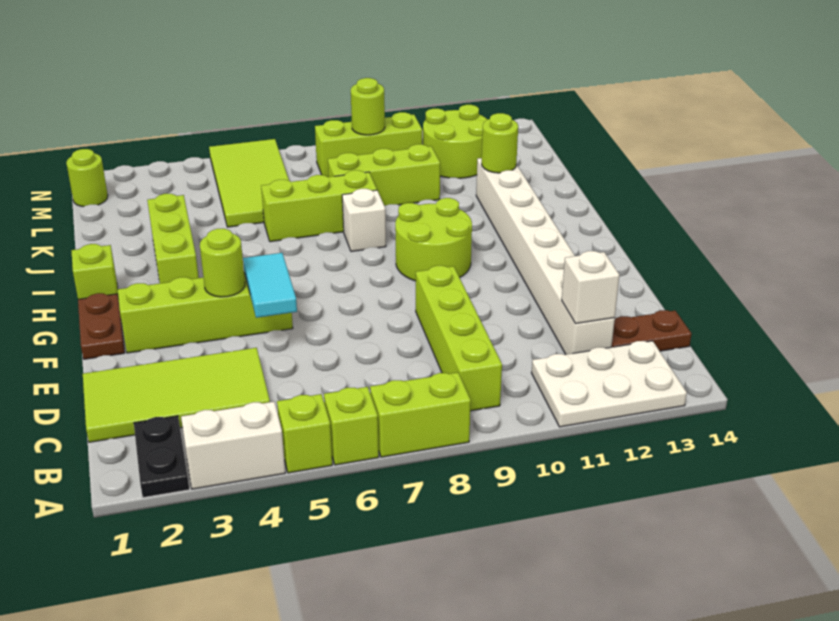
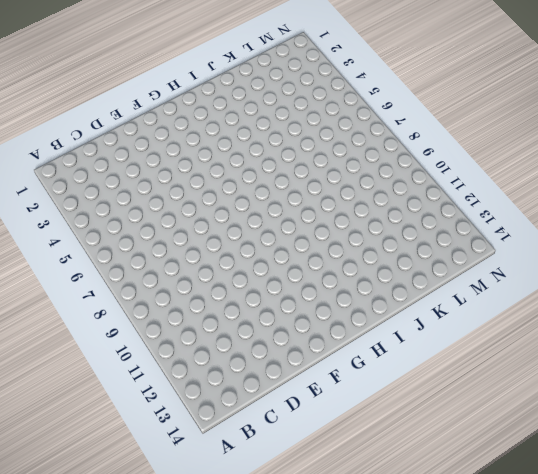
none -> black 1x2 plate [134,416,189,498]
none -> white 1x2 brick [181,402,285,489]
none -> lime 1x1 brick [277,394,332,473]

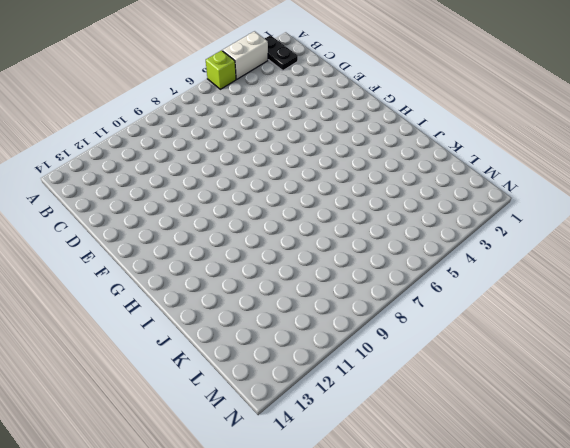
none -> lime 1x1 brick [324,387,379,465]
none -> lime 1x2 brick [370,373,471,457]
none -> white 2x3 plate [532,341,687,427]

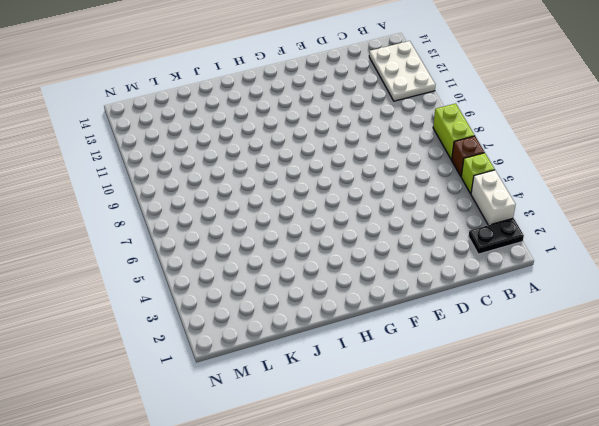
brown 1x1 brick [452,136,484,176] -> lime 1x1 brick [324,387,379,465]
none -> lime 1x4 brick [416,266,502,411]
none -> lime 2x4 tile [83,348,270,442]
none -> white 1x8 brick [476,158,615,354]

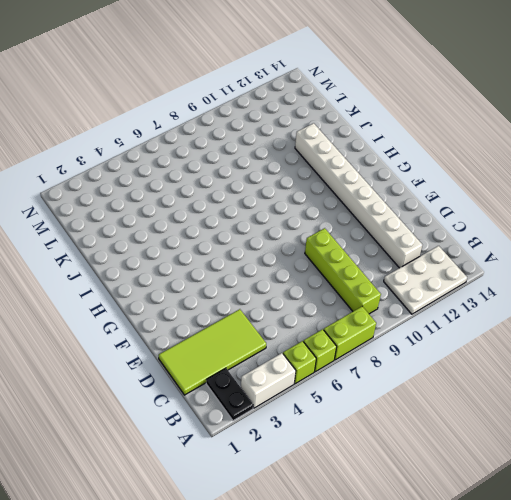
none -> brown 1x2 plate [612,310,692,351]
none -> brown 1x2 plate [78,293,125,359]
none -> lime 1x4 brick [118,272,293,353]

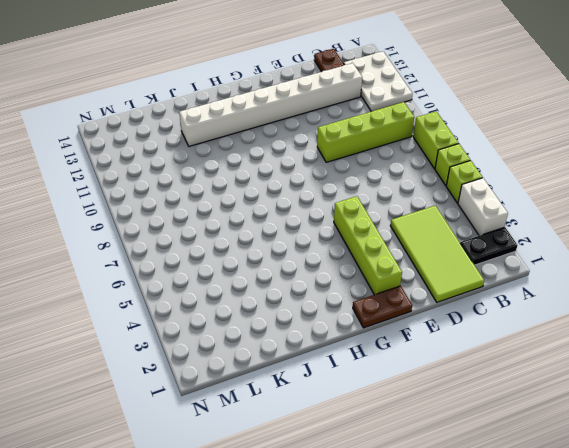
none -> lime 2x2 round brick [395,198,472,281]
none -> lime 1x1 brick [71,244,118,299]
none -> lime 1x3 brick [147,194,199,283]

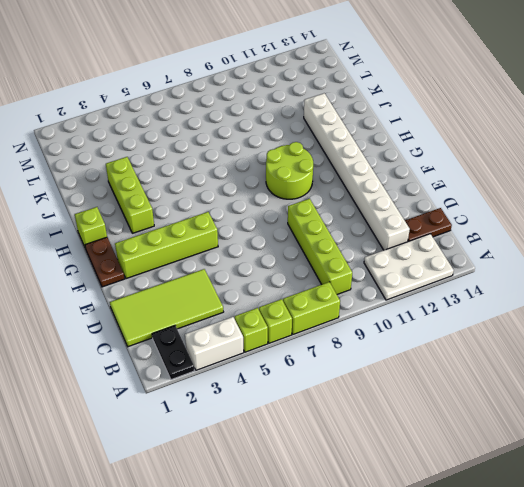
none -> white 1x1 brick [342,189,386,252]
none -> lime 1x3 brick [261,170,377,242]
none -> lime 2x4 tile [209,139,289,227]

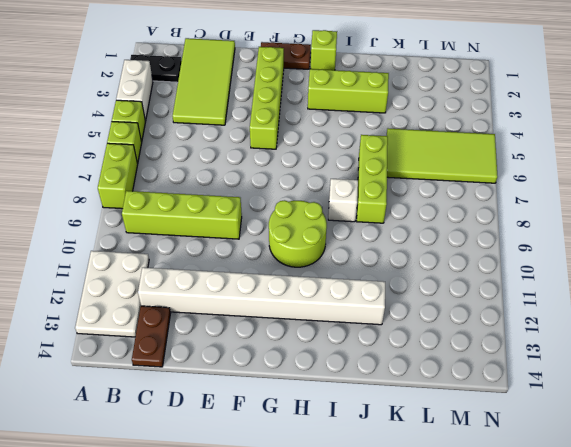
none -> lime 1x3 brick [328,144,440,206]
none -> lime 2x2 round brick [423,105,488,178]
none -> lime 1x1 round brick [66,149,108,207]

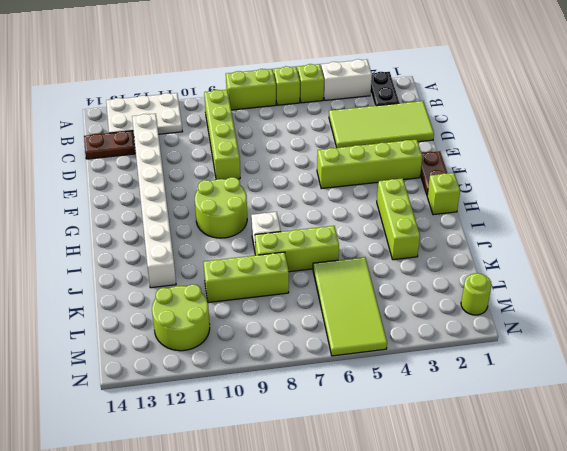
none -> lime 1x3 brick [315,112,422,177]
none -> white 1x1 brick [562,251,619,324]
none -> cyan 1x2 tile [243,253,297,318]

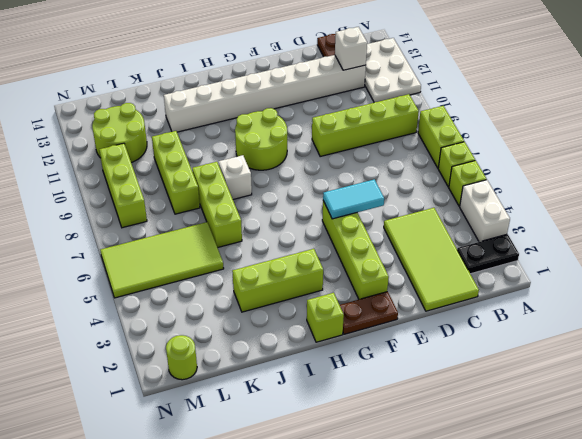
none -> lime 1x1 round brick [200,229,245,297]
none -> lime 1x1 round brick [482,113,518,173]
none -> lime 1x1 round brick [351,78,385,135]

